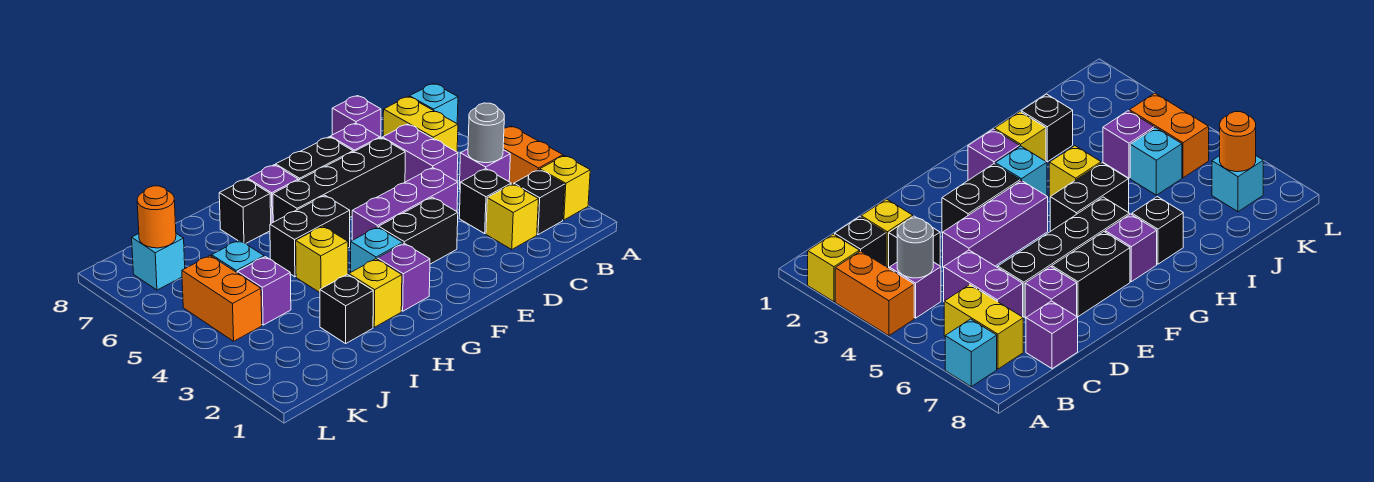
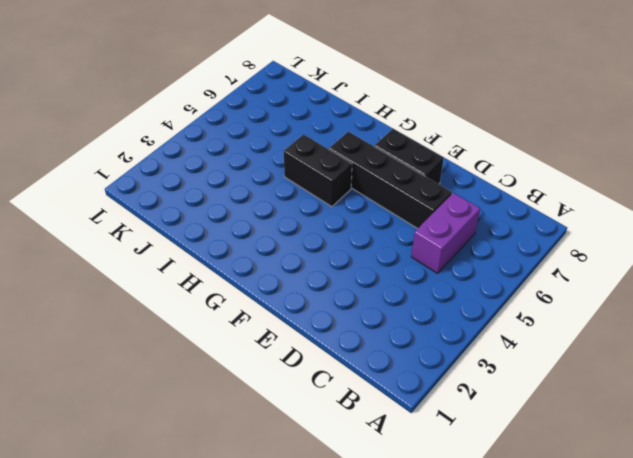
none -> yellow 1x1 brick [540,156,590,220]
none -> orange 1x2 brick [503,126,563,184]
none -> cyan 1x1 brick [410,84,458,123]

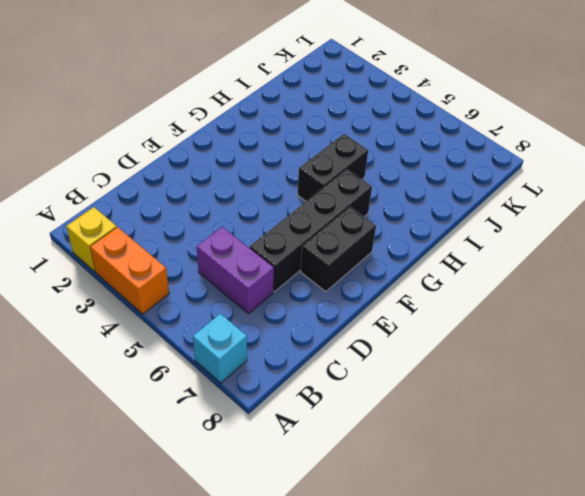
none -> black 1x1 brick [514,170,565,235]
none -> purple 1x1 brick [459,149,510,189]
none -> yellow 1x2 brick [383,97,458,152]

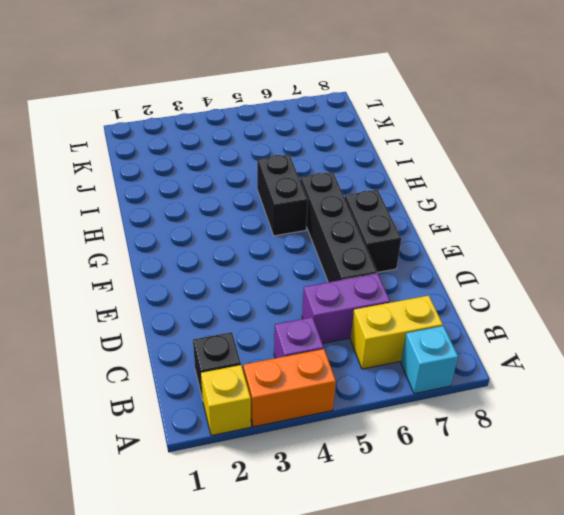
none -> yellow 1x1 brick [486,184,539,249]
none -> black 1x1 brick [459,169,511,233]
none -> purple 1x1 brick [332,96,381,138]

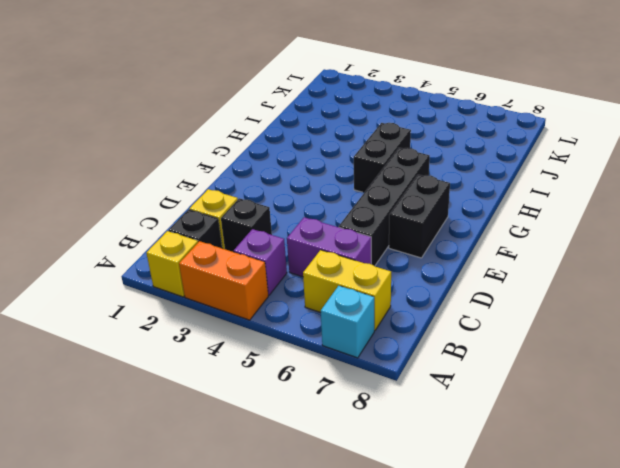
none -> purple 1x1 brick [332,96,381,138]
none -> purple 1x3 brick [352,168,458,240]
none -> purple 1x1 brick [330,123,380,152]

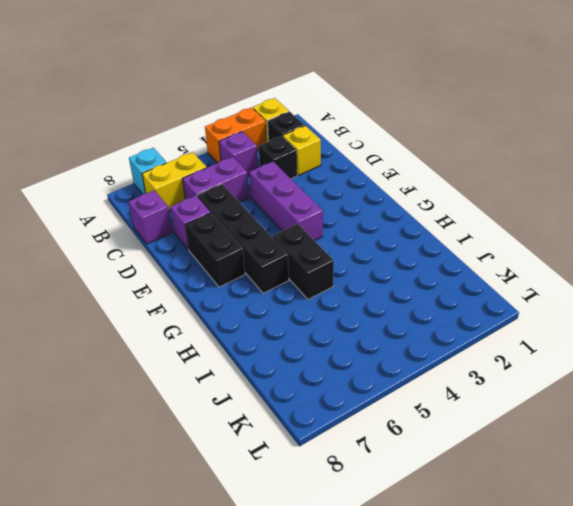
none -> black 1x2 brick [379,197,458,264]
none -> purple 1x1 brick [377,243,430,311]
none -> cyan 1x1 brick [351,227,403,272]

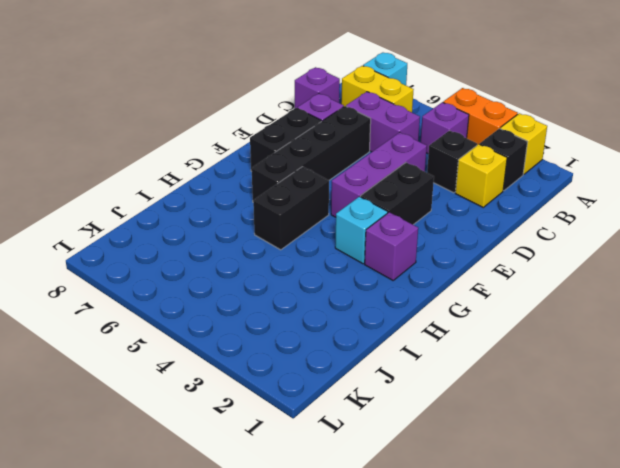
none -> purple 1x1 brick [248,165,298,223]
none -> yellow 1x1 brick [349,259,402,327]
none -> yellow 1x1 brick [296,226,348,293]

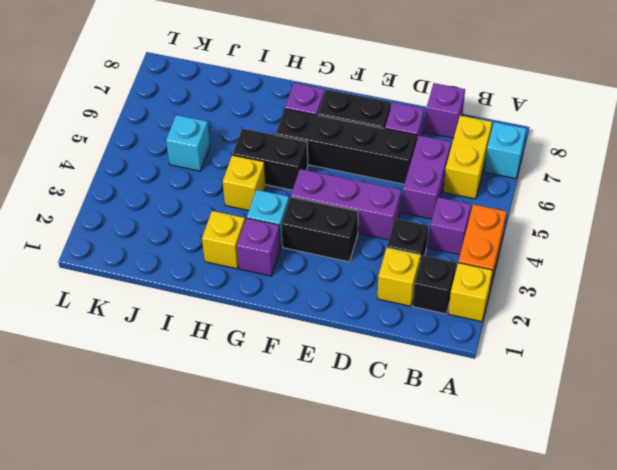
none -> black 1x1 brick [219,179,271,243]
none -> black 1x1 brick [320,274,373,343]
none -> purple 1x1 brick [237,257,291,325]

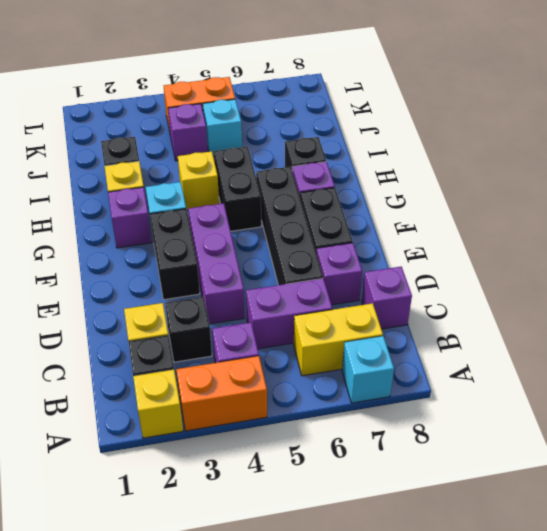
none -> cyan 1x1 brick [132,234,185,290]
none -> grey 1x1 round brick [468,103,504,163]
none -> orange 1x1 round brick [137,186,176,248]

